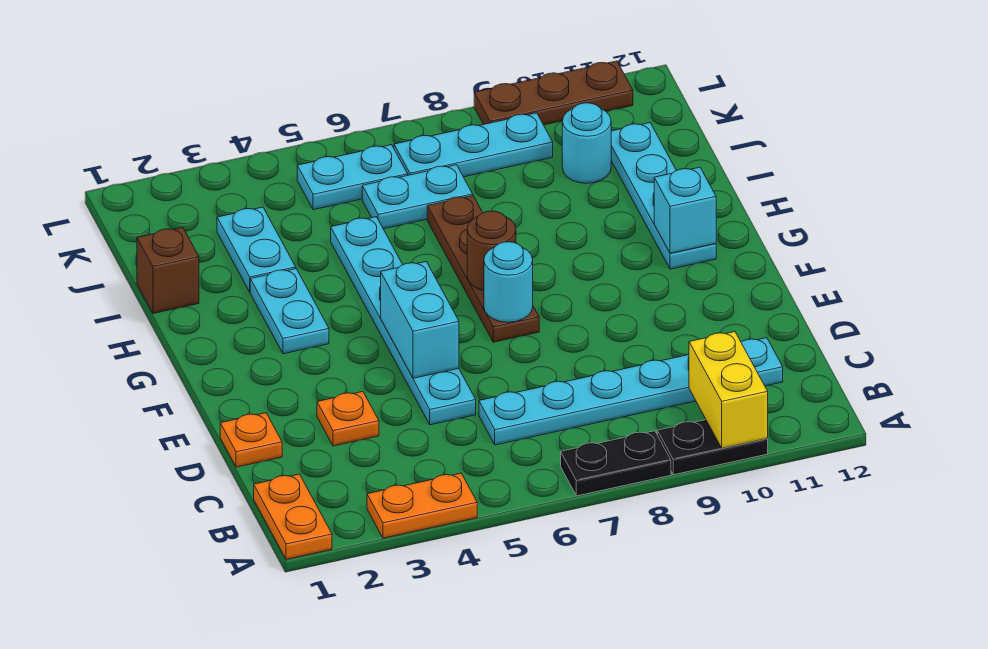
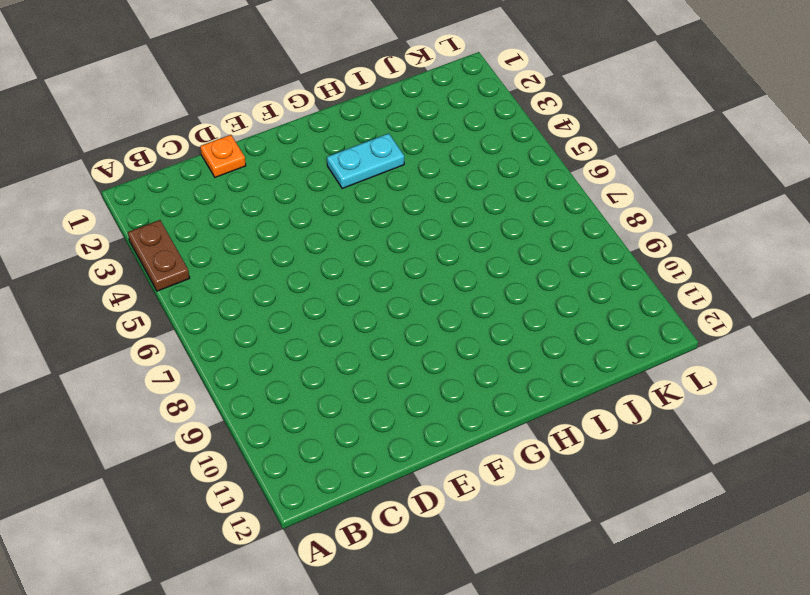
brown 1x2 plate [128,220,190,291] -> orange 1x2 plate [367,473,477,538]
none -> orange 1x2 plate [254,474,332,559]
none -> black 1x2 plate [561,431,671,496]
none -> black 1x2 plate [657,420,768,475]

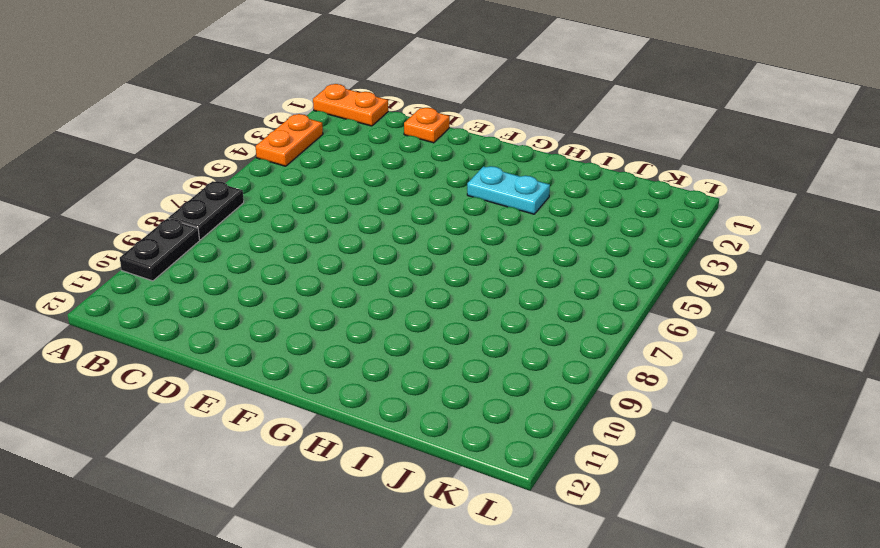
none -> cyan 1x6 plate [479,338,783,445]
none -> orange 1x1 plate [317,392,379,446]
none -> cyan 1x6 plate [331,217,476,425]

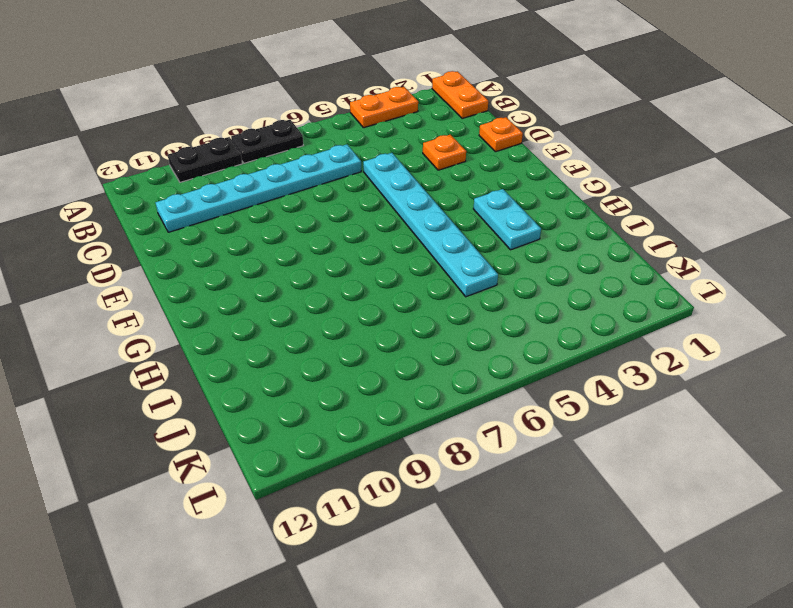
none -> brown 1x4 plate [427,196,539,342]
none -> cyan 1x4 plate [611,123,716,269]
none -> brown 1x1 brick [137,227,199,313]

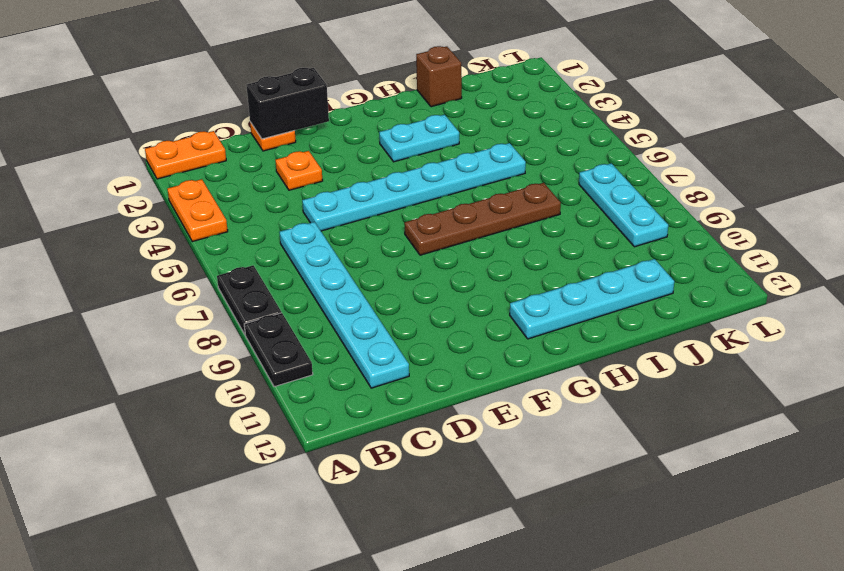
black 1x2 brick [246,68,329,139] -> none
none -> cyan 1x2 plate [217,207,296,292]
none -> cyan 1x2 plate [362,165,473,229]
none -> cyan 1x1 round brick [562,103,611,183]

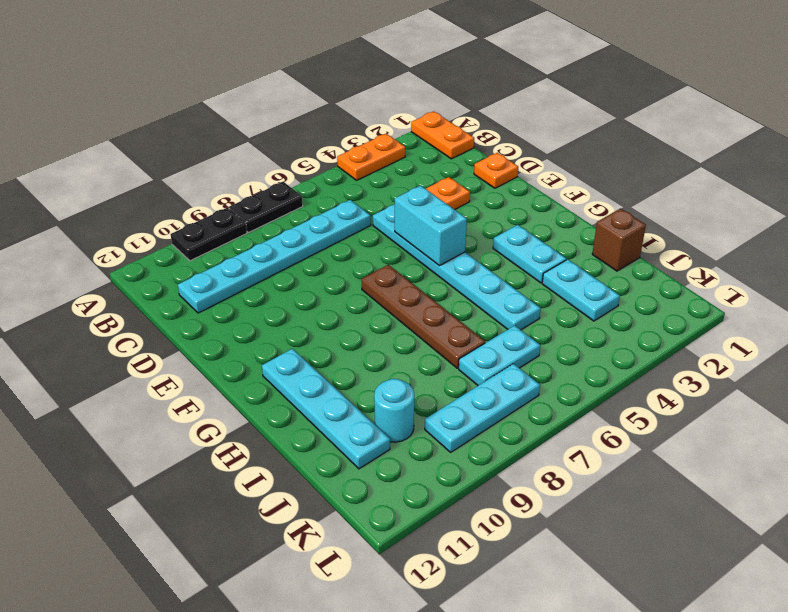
none -> cyan 1x2 plate [297,145,408,210]
none -> brown 1x3 plate [474,61,633,125]
none -> yellow 1x2 brick [689,332,768,448]

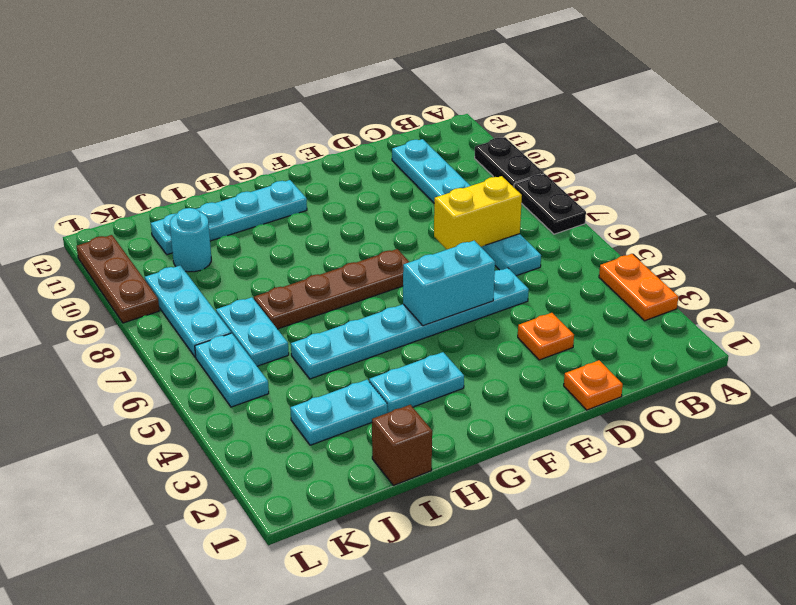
yellow 1x2 brick [434,176,522,250] -> yellow 1x2 brick moved to [689,332,768,448]
none -> orange 1x2 plate [254,474,332,559]
none -> cyan 1x1 round brick [484,242,533,322]
none -> brown 1x1 round brick [467,211,516,291]

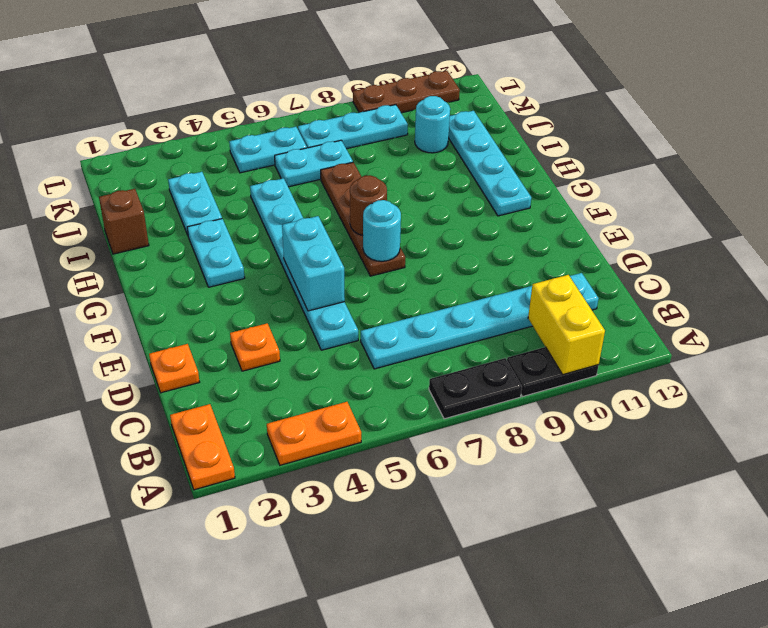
none -> cyan 1x1 brick [654,167,716,253]

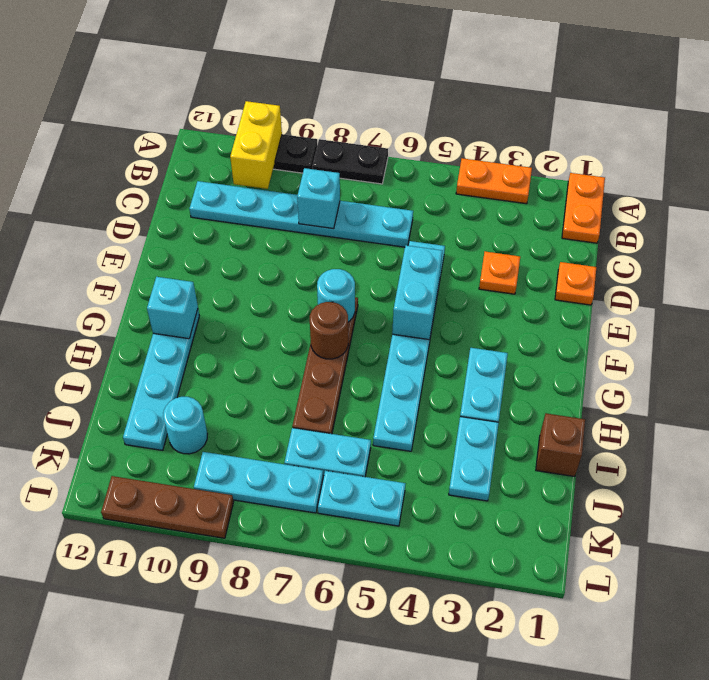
cyan 1x1 brick [297,168,340,229] -> none

